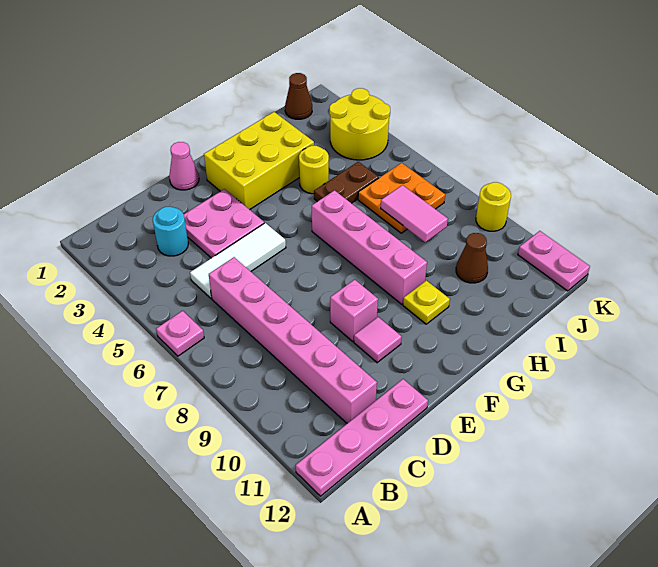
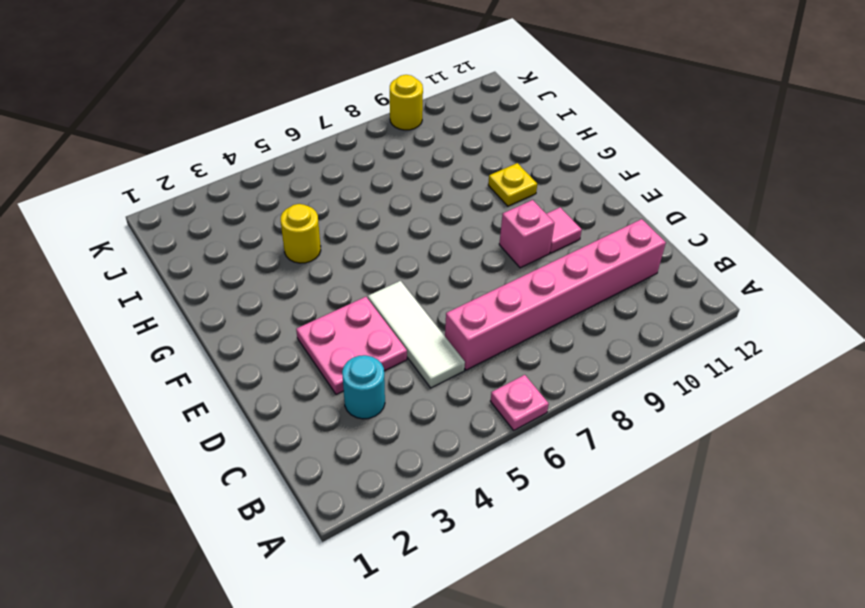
none -> pink 1x4 plate [296,379,428,496]
none -> pink 1x1 cone [169,142,199,190]
none -> yellow 2x3 brick [204,112,314,210]

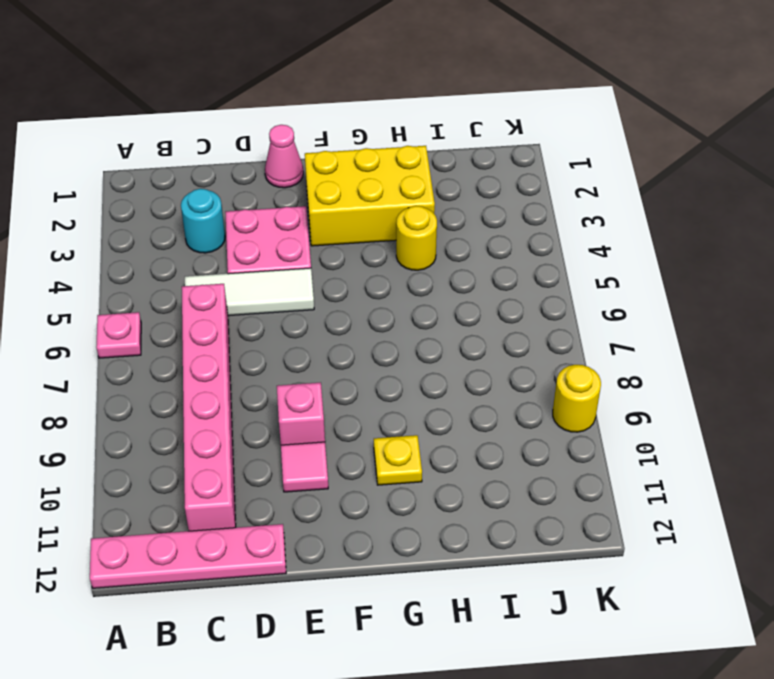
none -> pink 1x4 brick [312,190,427,304]
none -> brown 1x2 plate [314,162,379,203]
none -> orange 2x2 plate [358,163,445,233]

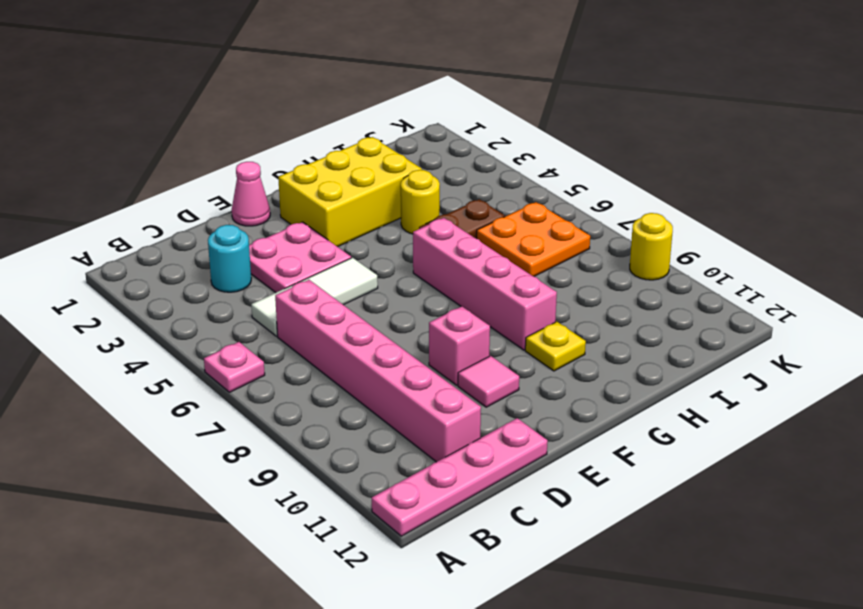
none -> brown 1x1 cone [456,233,488,283]
none -> brown 1x1 cone [285,73,312,119]
none -> yellow 2x2 round brick [329,88,390,160]

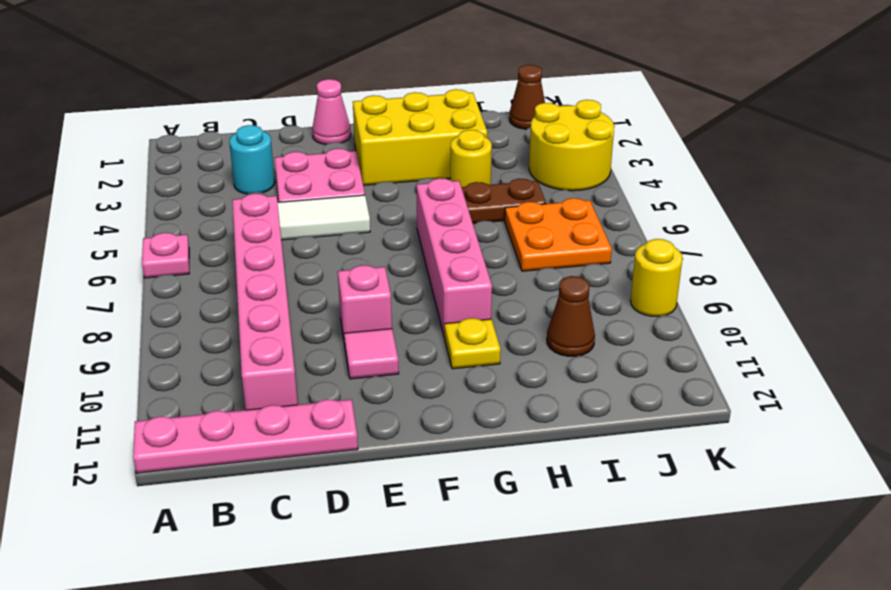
none -> pink 1x2 plate [518,231,590,291]
none -> pink 1x2 tile [381,185,448,242]

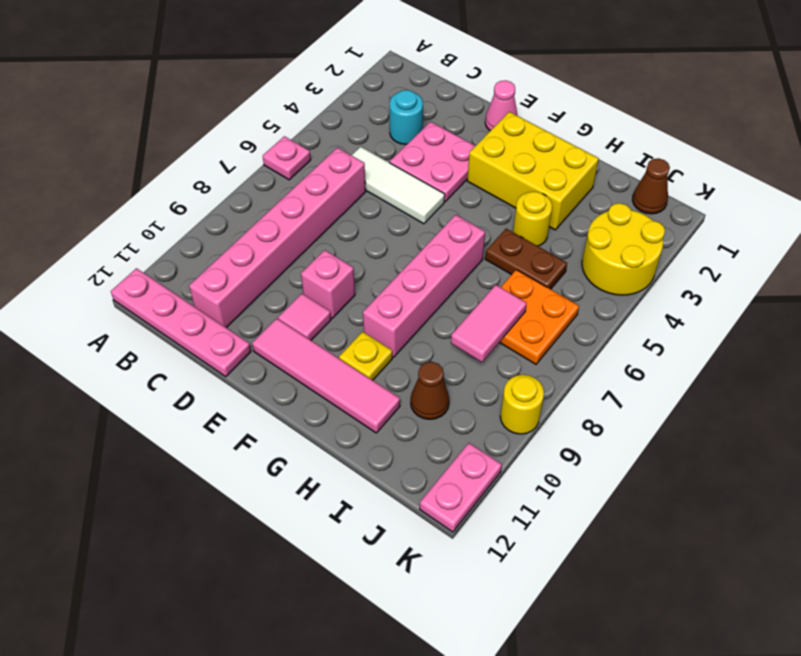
pink 1x4 tile [252,319,400,433] -> none

